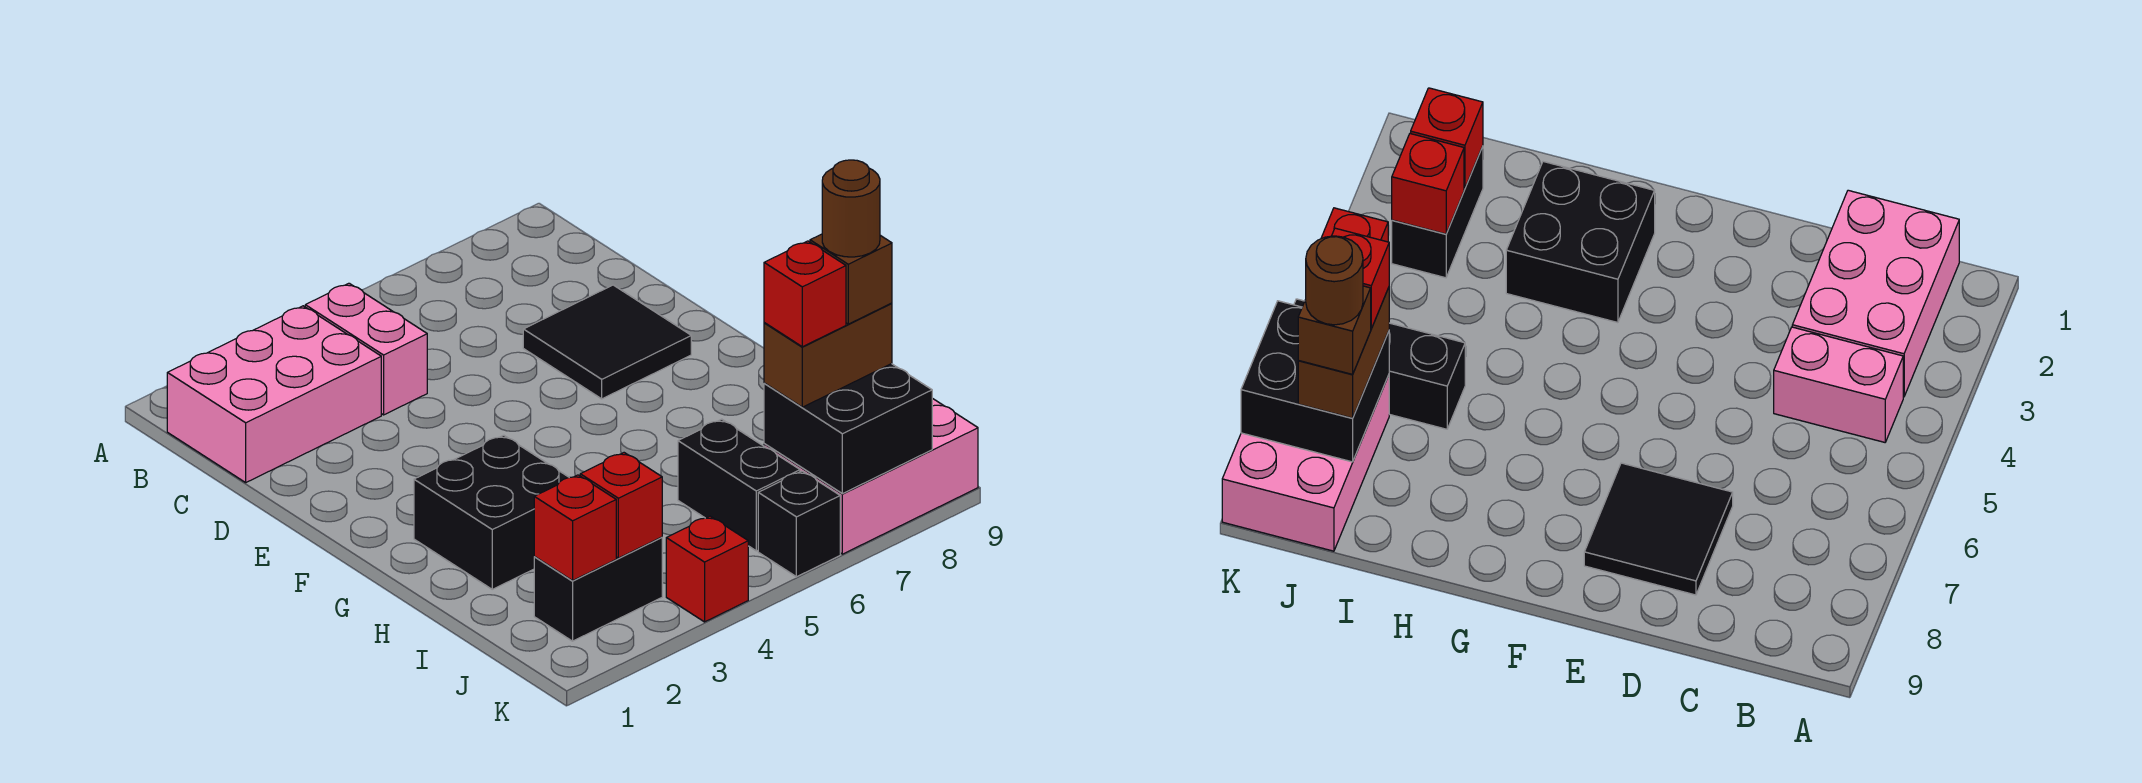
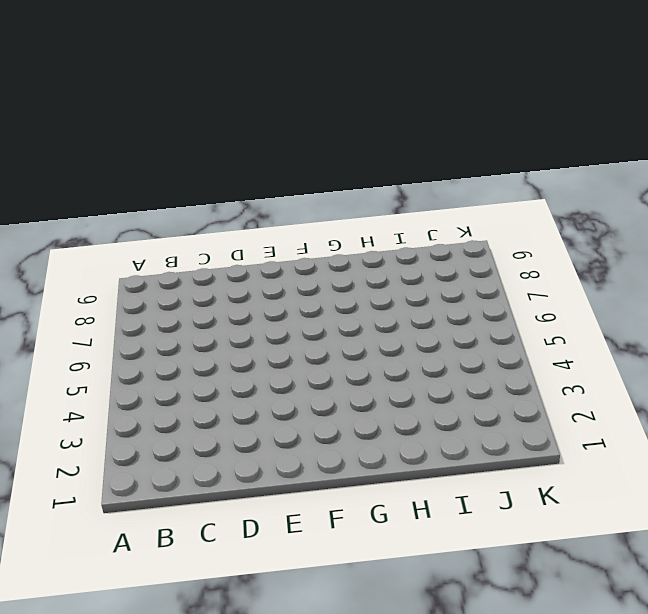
none -> pink 2x3 brick [167,306,381,482]
none -> pink 1x2 brick [305,283,427,415]
none -> black 2x2 tile [523,285,691,399]

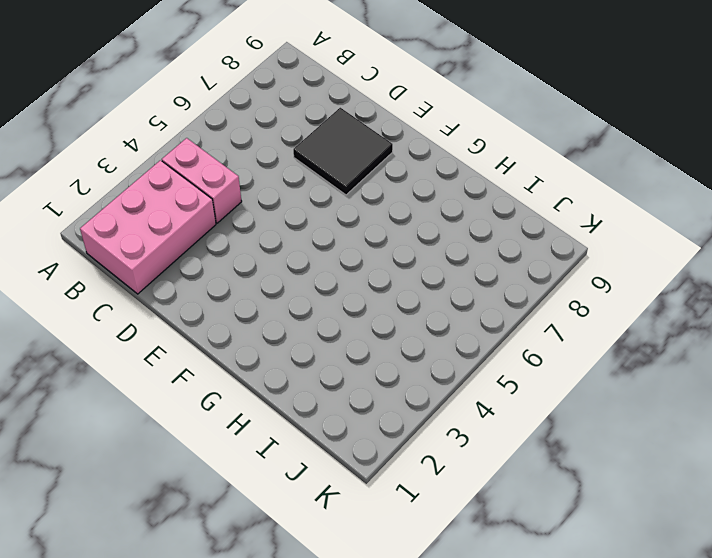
none -> black 2x2 brick [414,435,569,589]
none -> black 1x2 brick [678,419,800,551]
none -> black 1x2 brick [534,537,662,641]

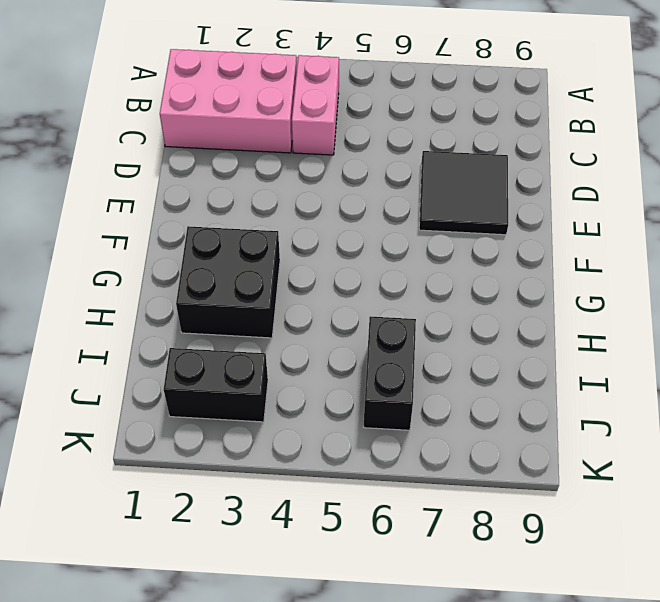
none -> pink 2x3 brick [764,398,978,554]
none -> red 1x1 brick [666,516,748,622]
none -> black 1x1 brick [758,471,840,577]

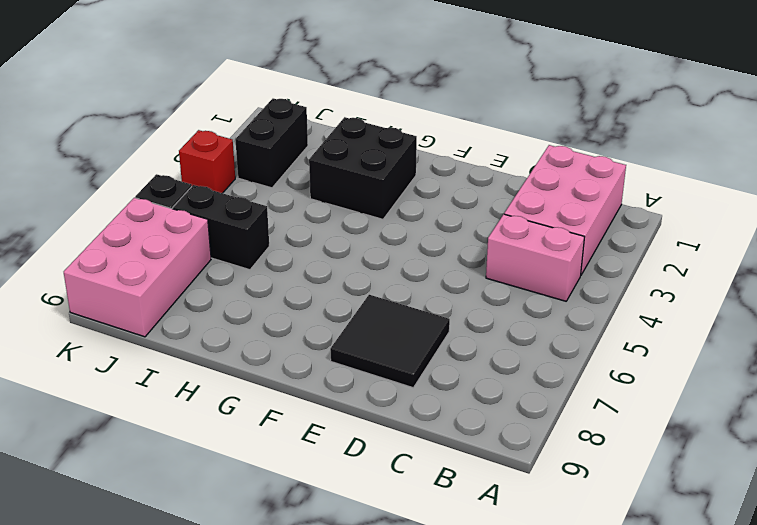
none -> red 1x1 brick [534,475,616,581]
none -> red 1x1 brick [580,453,662,558]
none -> black 2x2 brick [764,364,932,494]

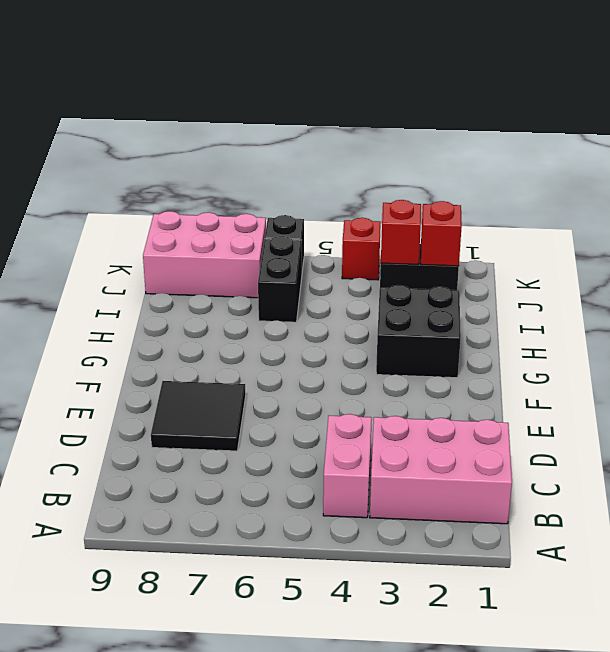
none -> black 2x2 brick [764,364,932,494]
none -> brown 1x2 brick [764,303,892,407]
none -> red 1x1 brick [764,241,846,347]

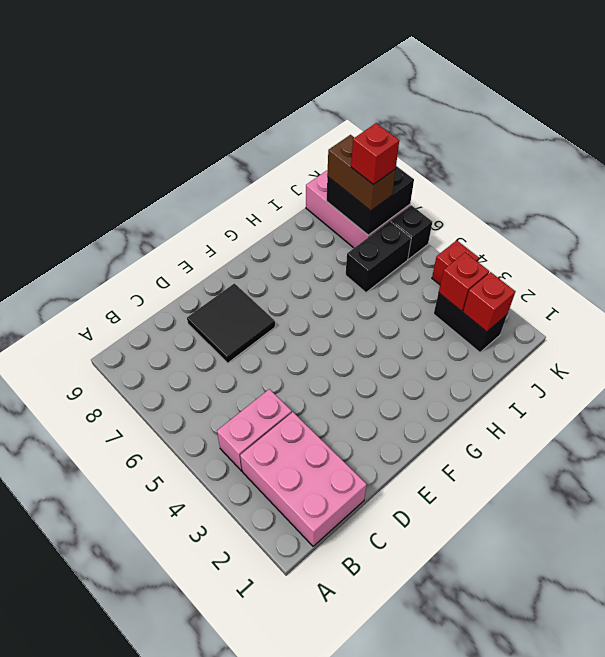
none -> black 2x2 brick [414,435,569,589]
none -> brown 1x1 brick [810,234,892,324]
none -> brown 1x1 round brick [822,160,880,257]

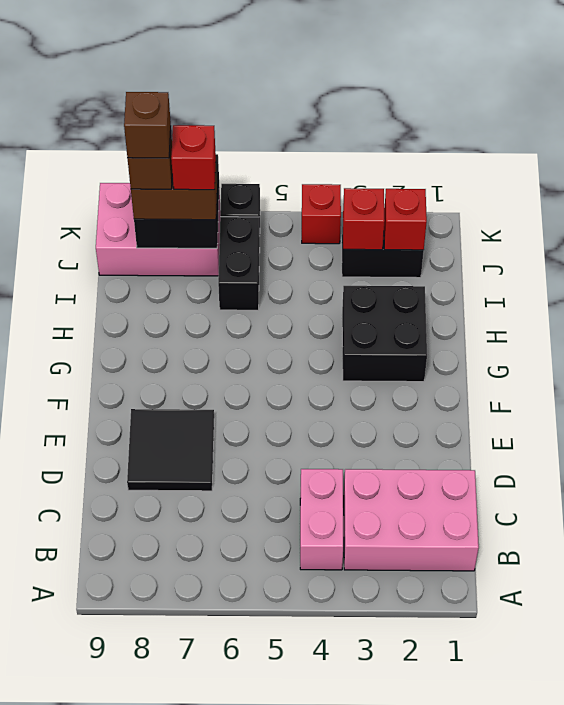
brown 1x1 brick [124,92,171,158] -> brown 1x1 round brick [822,160,880,257]

